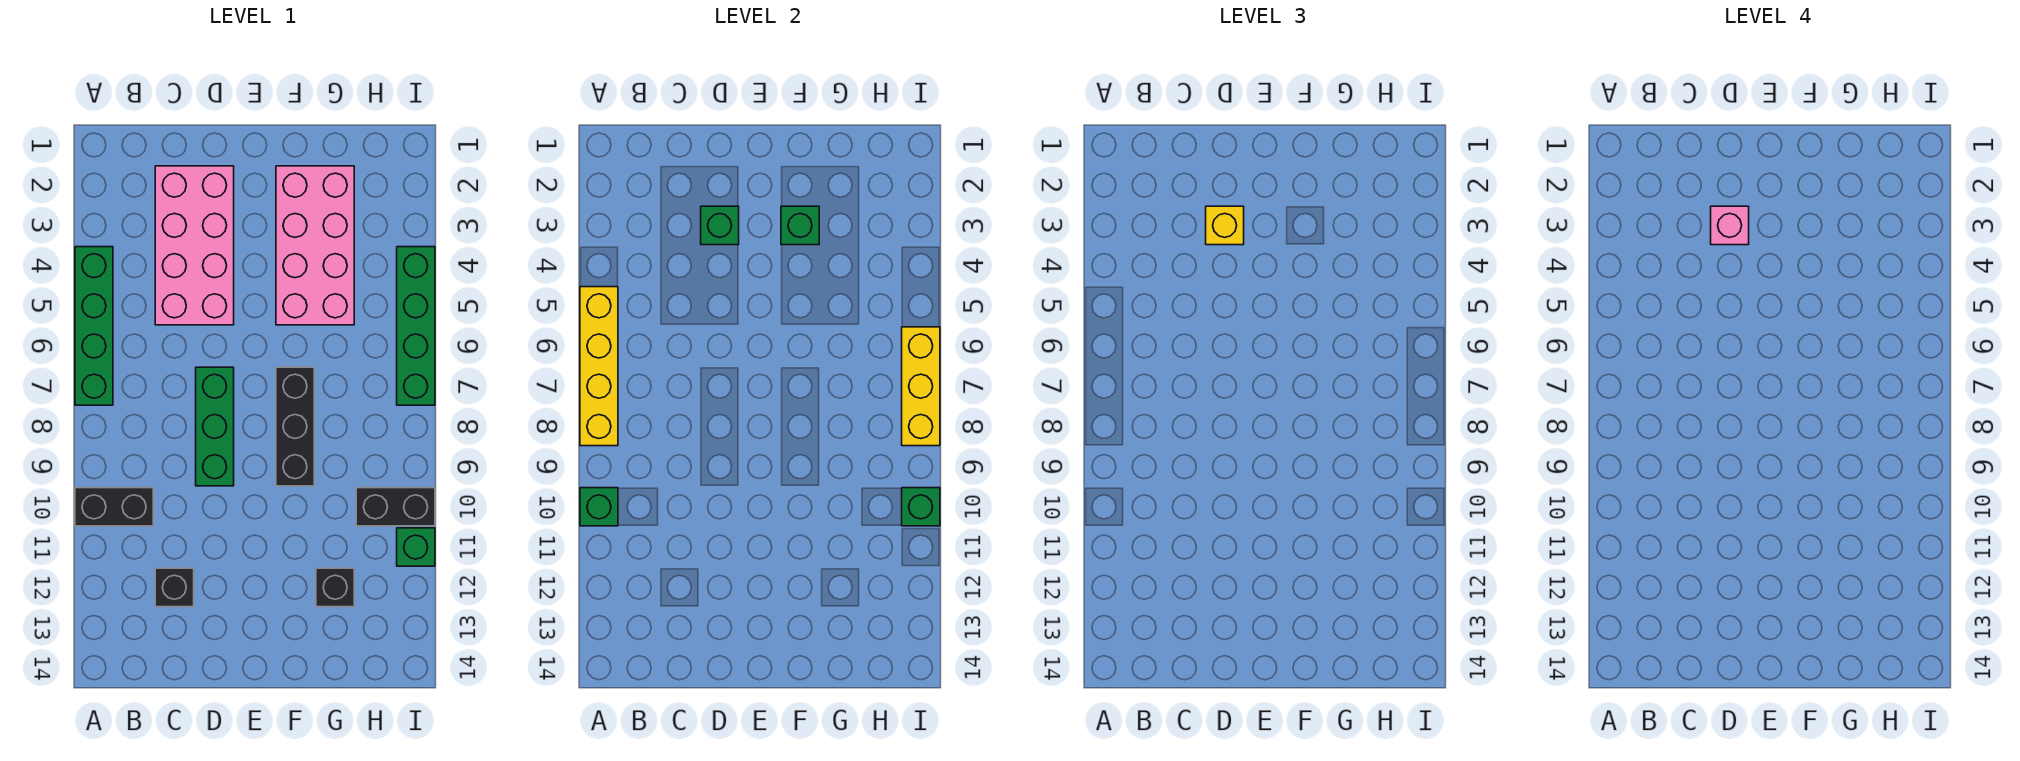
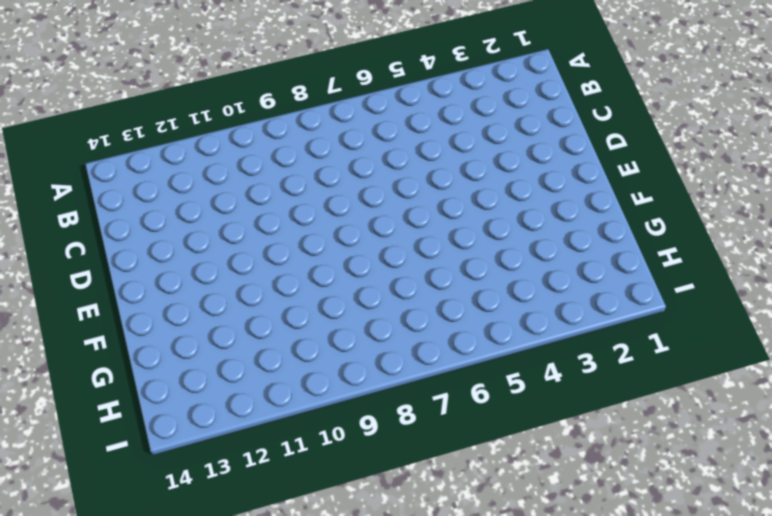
none -> green 1x4 brick [75,247,113,405]
none -> black 1x2 brick [75,488,153,526]
none -> pink 2x4 brick [155,166,234,325]

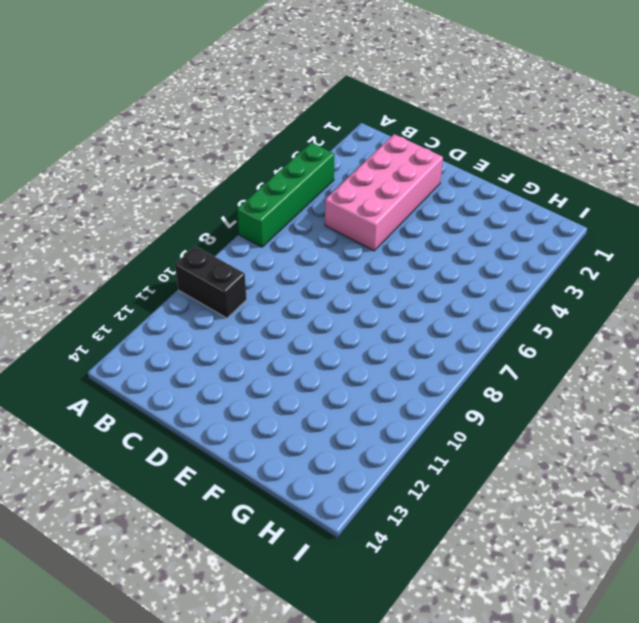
none -> black 1x1 brick [155,568,194,607]
none -> green 1x3 brick [196,367,234,486]
none -> pink 2x4 brick [276,166,354,325]

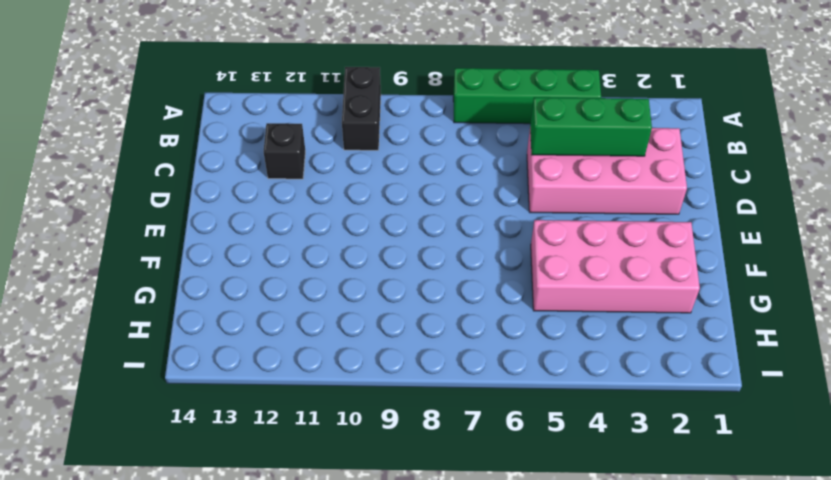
green 1x3 brick [530,97,652,156] -> green 1x3 brick moved to [196,367,234,486]
none -> black 1x3 brick [276,367,314,486]
none -> black 1x1 brick [316,568,354,607]
none -> black 1x2 brick [356,488,435,526]

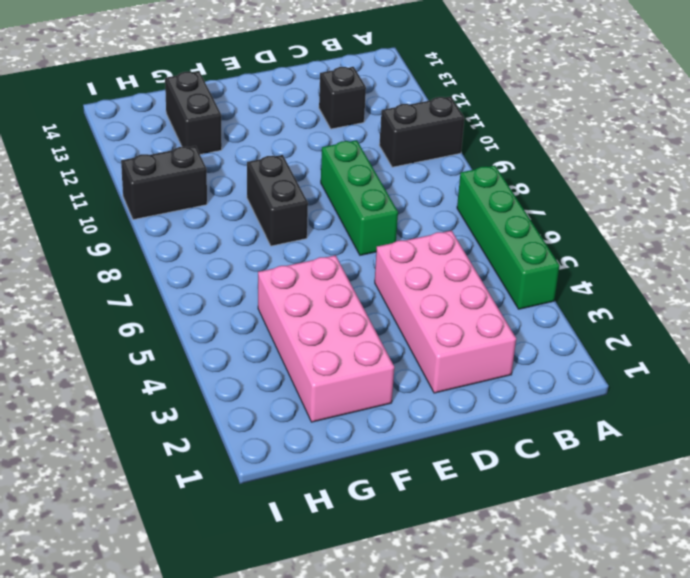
black 1x2 brick [247,155,308,246] -> black 1x3 brick [276,367,314,486]
black 1x2 brick [165,72,222,154] -> black 1x1 brick [316,568,354,607]
none -> green 1x4 brick [397,247,435,405]
none -> green 1x1 brick [397,528,435,566]
none -> yellow 1x4 brick [580,287,618,446]

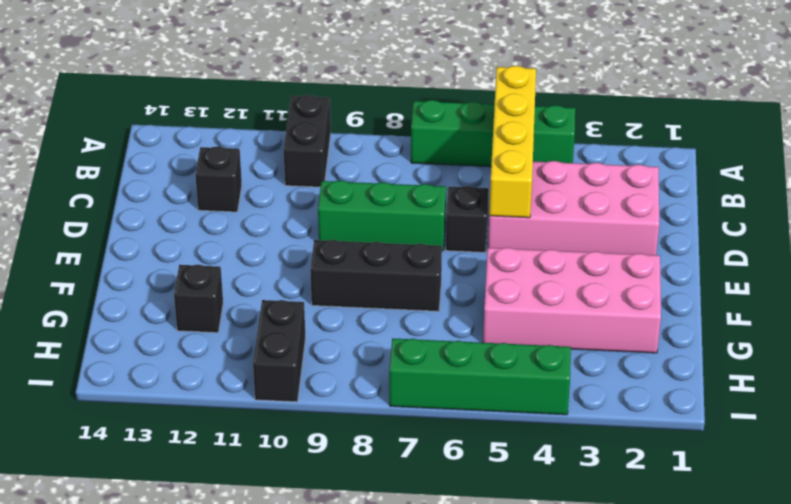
yellow 1x4 brick [489,66,536,218] -> yellow 1x4 brick turned to [580,287,618,446]
black 1x1 brick [446,186,489,252] -> none
none -> green 1x1 brick [397,528,435,566]
none -> green 1x1 brick [580,488,618,526]
none -> green 1x1 brick [701,206,739,245]

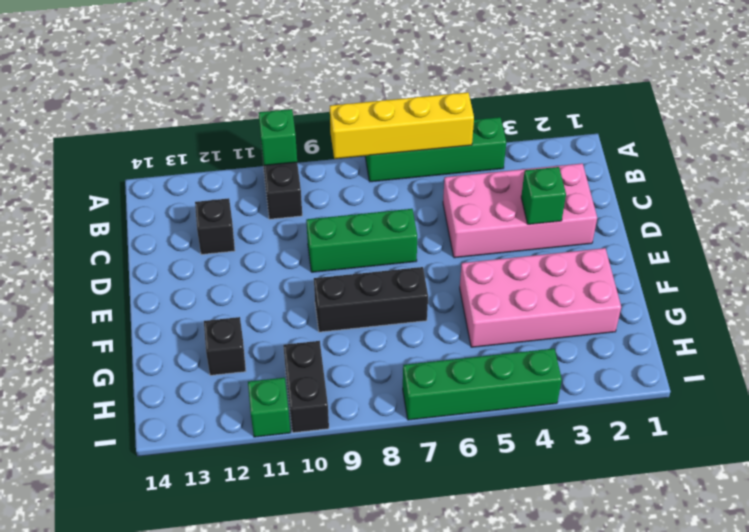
none -> green 1x1 brick [781,206,819,245]
none -> yellow 1x3 brick [902,327,940,446]
none -> green 1x1 brick [902,488,940,526]

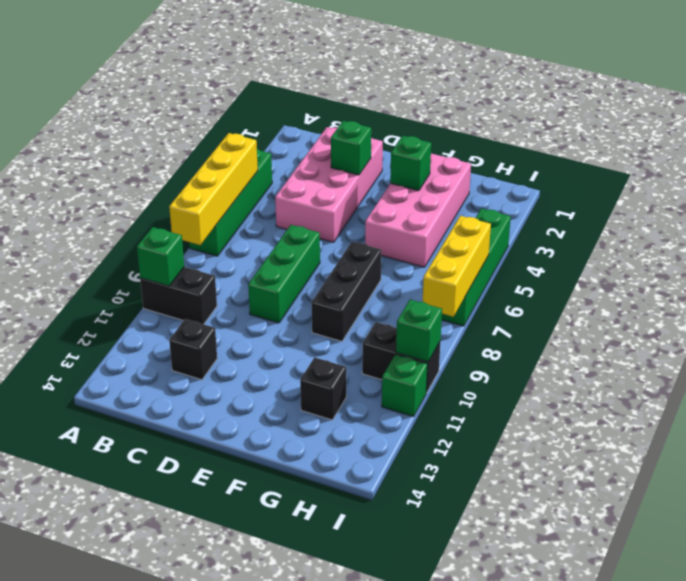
none -> yellow 1x1 brick [1206,206,1244,245]
none -> pink 1x1 brick [1711,206,1749,245]

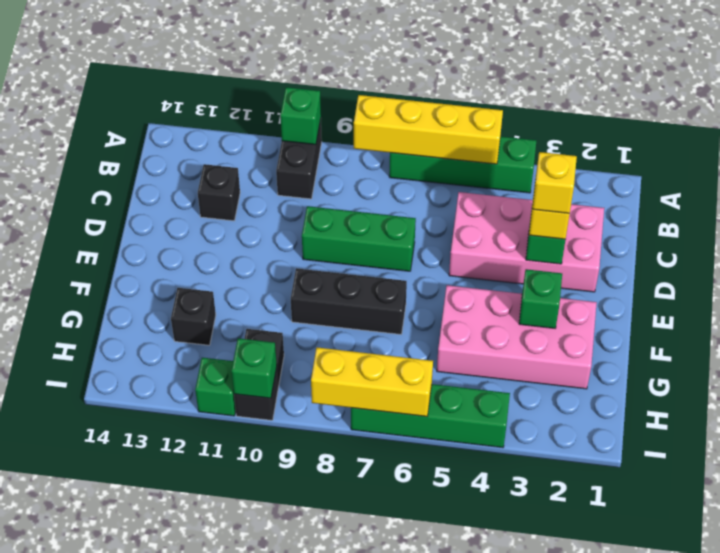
yellow 1x1 brick [532,152,577,213] -> pink 1x1 brick [1711,206,1749,245]

